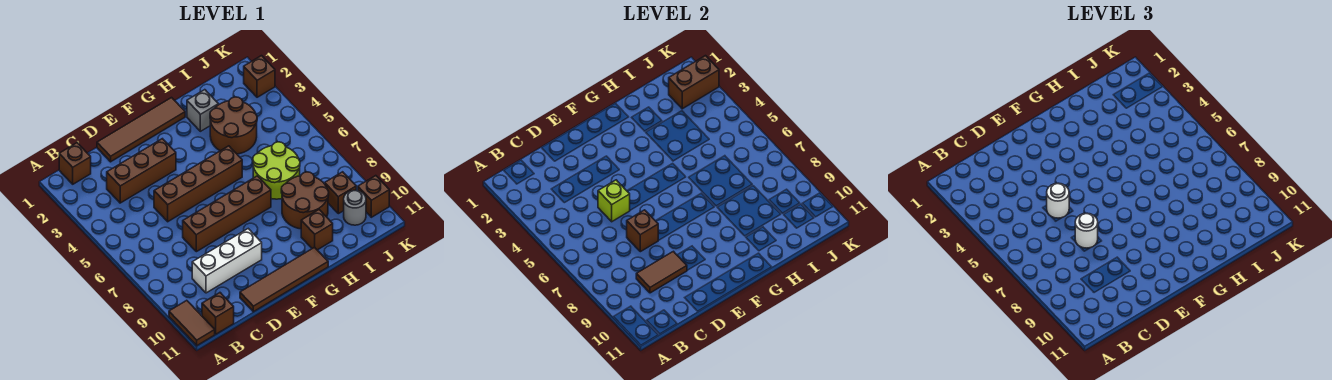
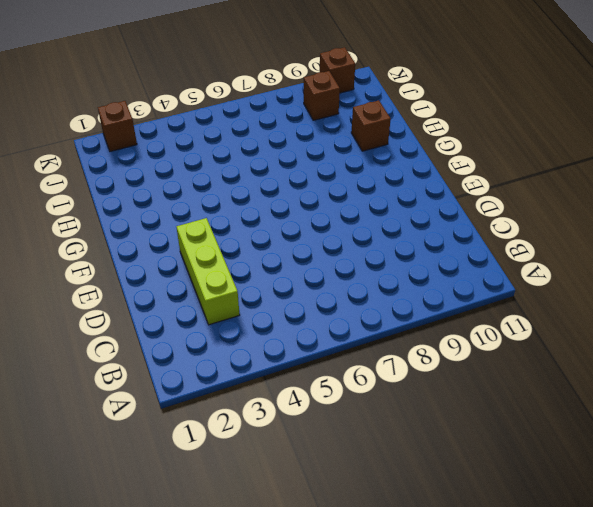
lime 1x3 brick [177,218,240,325] -> brown 1x3 brick [107,139,176,203]
none -> brown 1x2 tile [169,300,215,346]
none -> brown 1x1 brick [59,143,91,184]
none -> brown 1x1 brick [202,293,234,334]

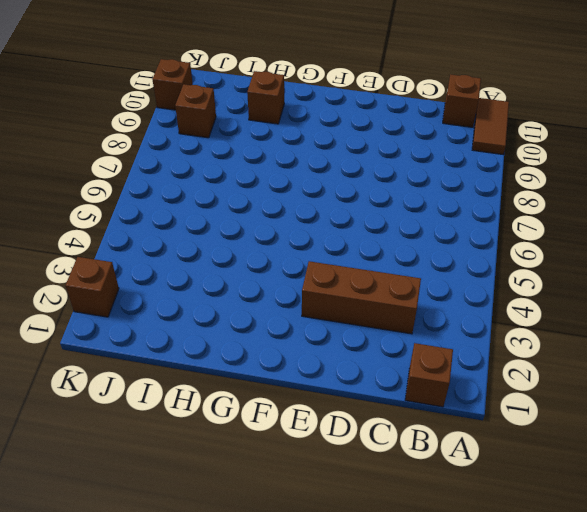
none -> white 1x3 brick [192,229,262,293]
none -> brown 1x4 tile [97,98,185,162]
none -> brown 1x4 brick [154,146,242,222]

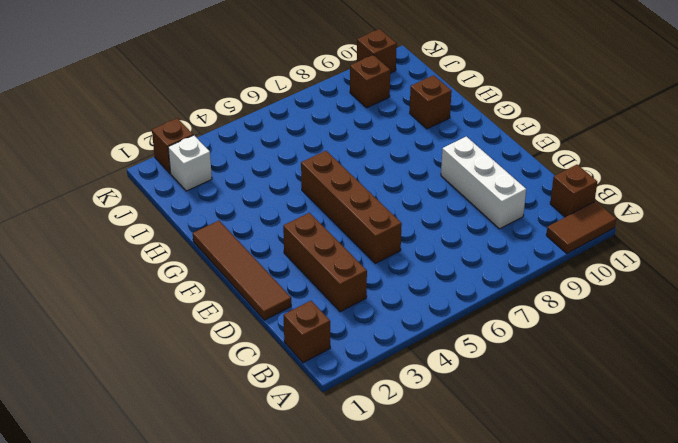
white 1x1 brick [168,135,212,191] -> none
none -> brown 1x4 brick [183,176,271,252]
none -> brown 1x4 tile [240,247,328,312]
none -> grey 1x1 brick [187,90,218,131]

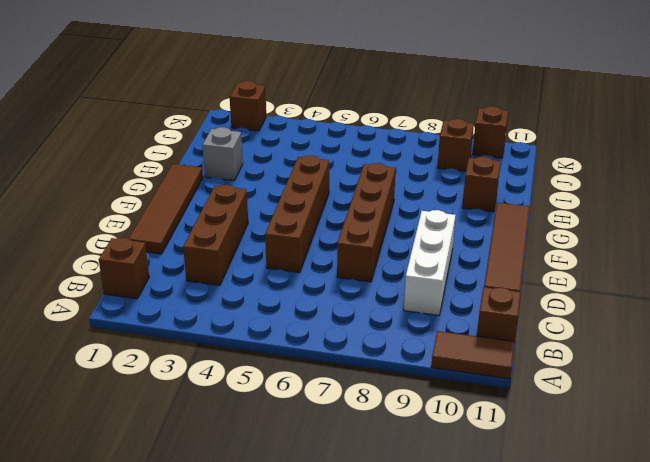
none -> brown 2x2 round brick [210,97,257,154]
none -> lime 2x2 round brick [253,142,300,199]
none -> brown 2x2 round brick [281,172,329,229]

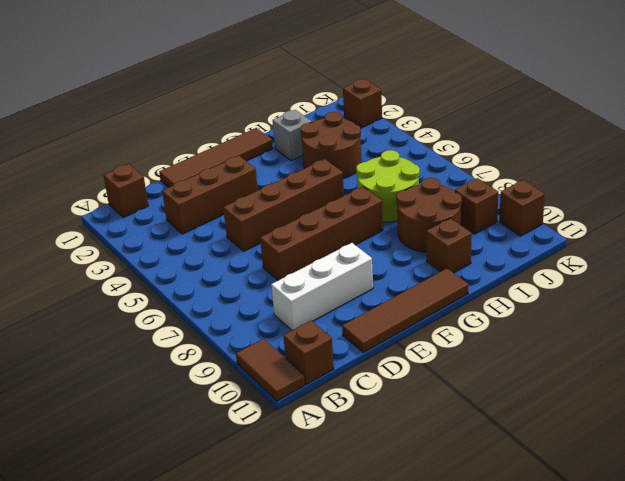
none -> grey 1x1 round brick [344,190,366,225]
none -> brown 1x2 tile [636,251,687,293]
none -> lime 1x1 brick [598,180,630,222]

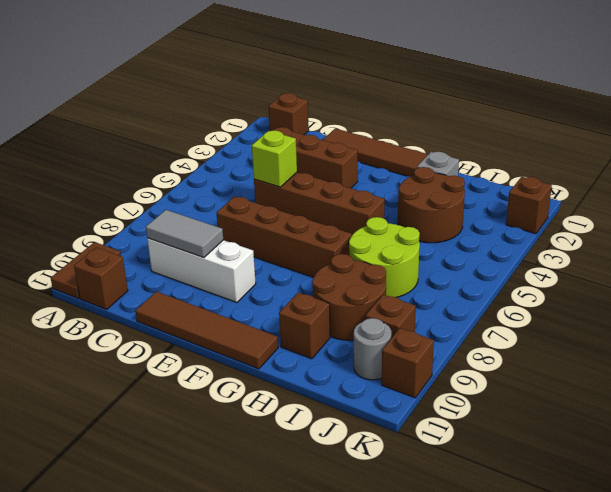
grey 1x2 tile [146,210,223,258] -> brown 1x2 tile [636,251,687,293]
none -> brown 1x1 brick [627,210,658,252]
none -> brown 1x2 brick [669,56,719,109]
none -> white 1x1 round brick [1047,183,1069,218]

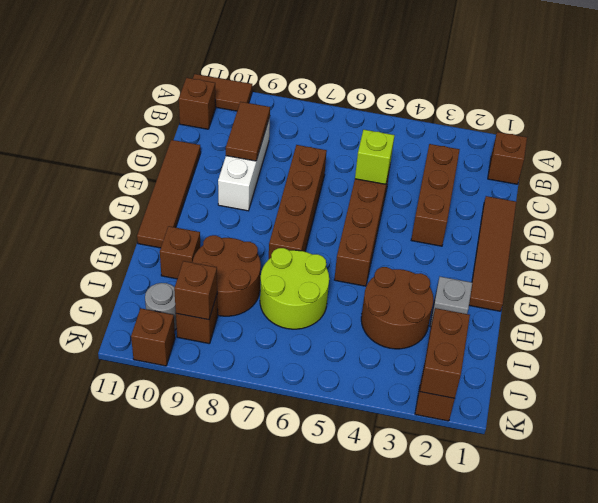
brown 1x1 brick [174,261,217,320] -> brown 1x1 brick moved to [627,210,658,252]
none -> white 1x1 round brick [1047,183,1069,218]
none -> white 1x1 round brick [1075,213,1098,248]

